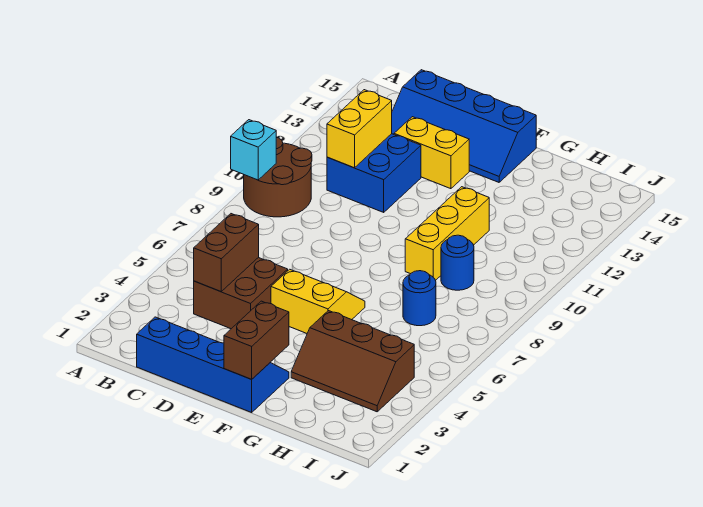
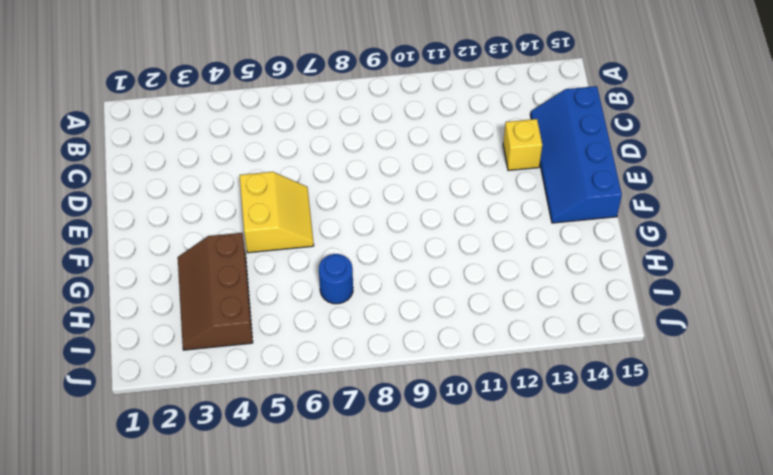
yellow 1x1 brick [503,119,542,171] -> yellow 1x2 brick [394,117,469,189]
none -> brown 2x2 round brick [244,137,312,217]
none -> blue 2x4 slope [137,317,289,412]
none -> brown 2x2 brick [194,258,288,329]

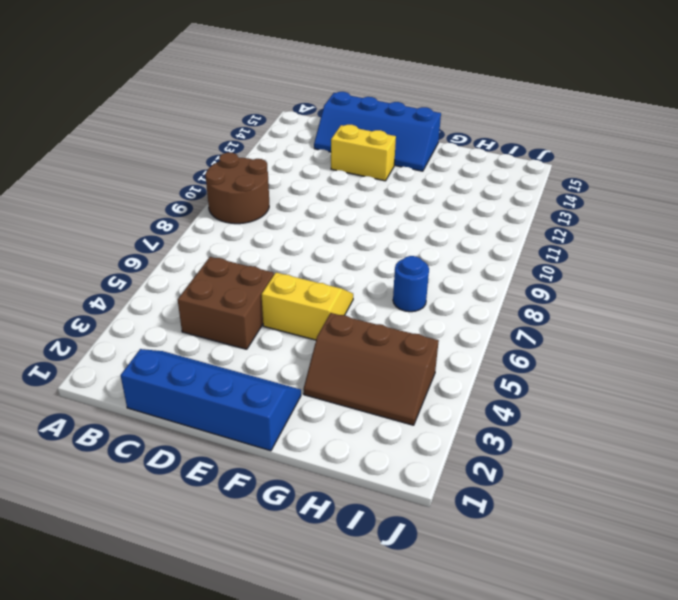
none -> blue 2x2 brick [327,134,421,212]
none -> yellow 1x3 brick [405,187,489,280]
none -> blue 1x1 round brick [441,235,474,290]

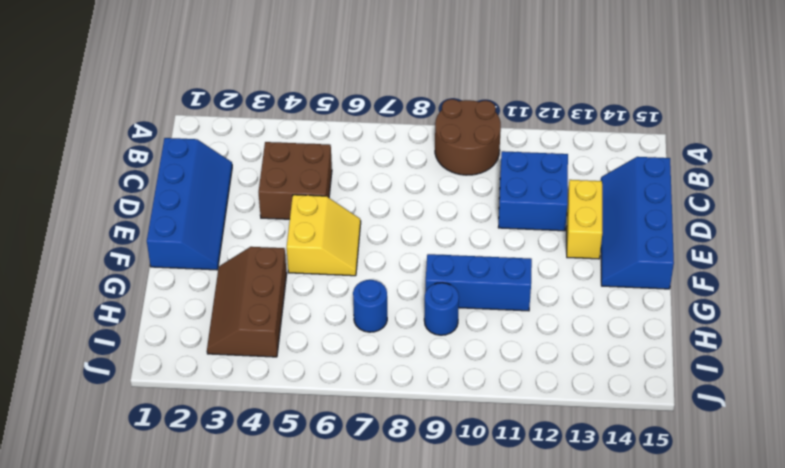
blue 1x3 brick [426,254,532,311] -> yellow 1x3 brick [405,187,489,280]
none -> cyan 1x1 brick [231,120,276,180]
none -> brown 1x2 brick [194,214,259,292]
none -> yellow 1x2 brick [327,90,392,168]

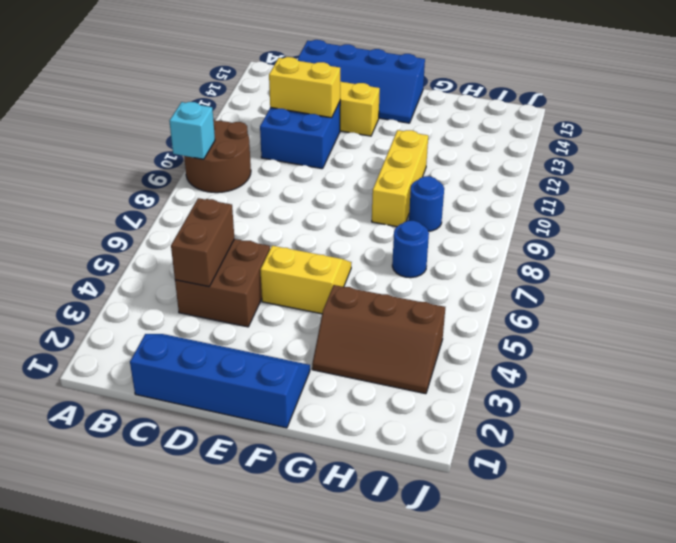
yellow 1x2 brick [269,57,340,118] -> yellow 1x2 brick turned to [327,90,392,168]
none -> brown 1x2 brick [224,301,289,379]

